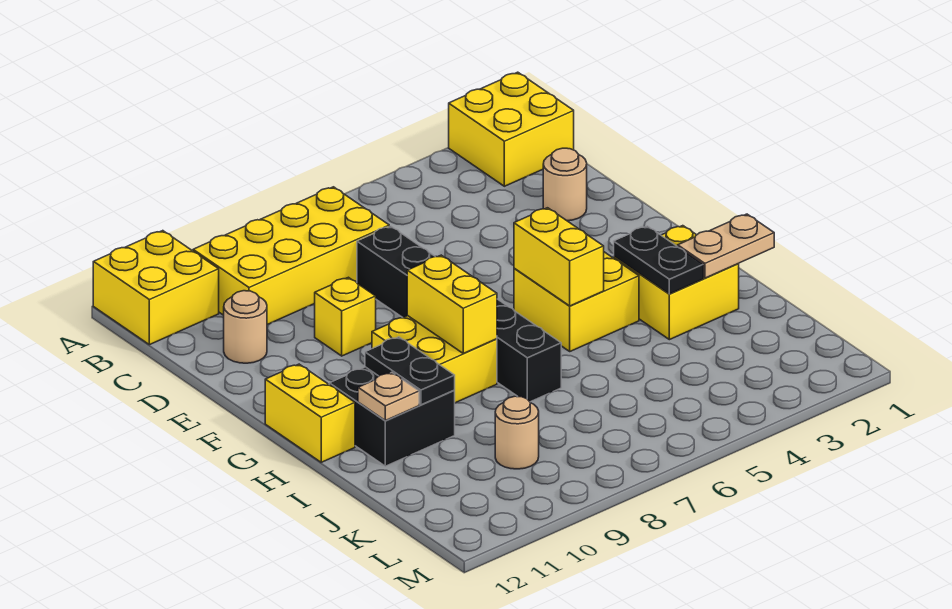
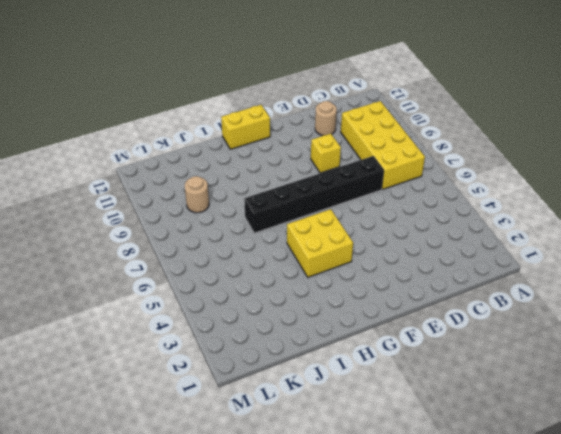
none -> yellow 2x2 brick [449,72,574,186]
none -> yellow 2x2 brick [93,231,219,345]
none -> tan 1x1 round brick [543,148,587,221]

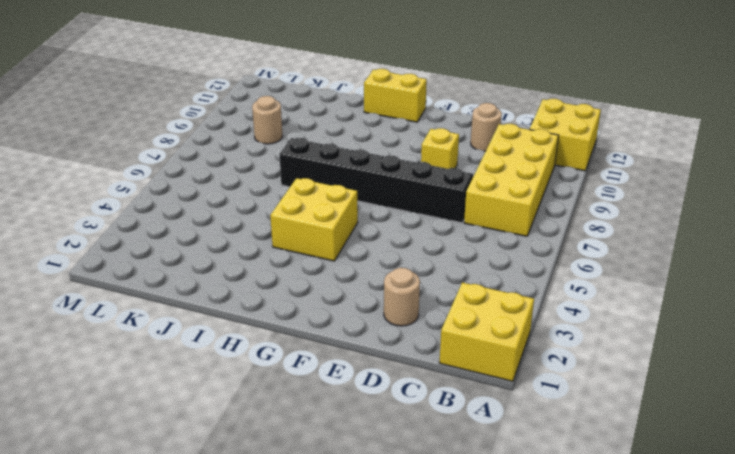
none -> yellow 2x2 brick [372,316,497,403]
none -> yellow 2x2 brick [614,226,739,340]
none -> black 2x2 brick [329,367,455,466]

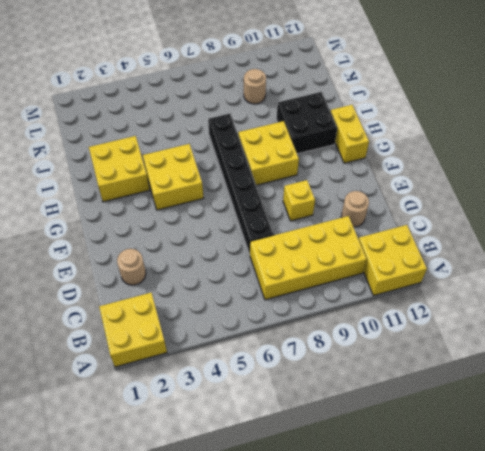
none -> yellow 1x2 brick [514,208,604,306]
none -> yellow 1x2 brick [407,255,497,353]
none -> black 1x2 plate [614,226,703,294]

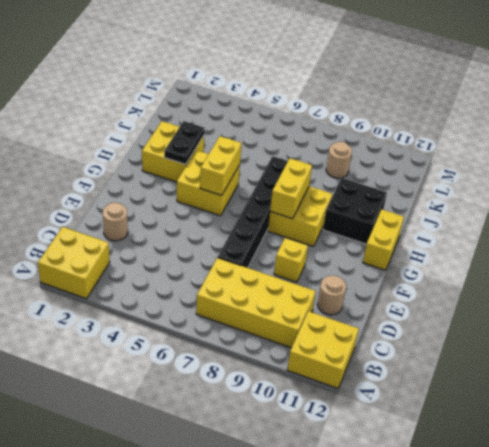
none -> black 1x2 plate [365,337,455,405]
none -> tan 1x2 plate [678,214,774,278]
none -> tan 1x1 plate [358,372,419,421]

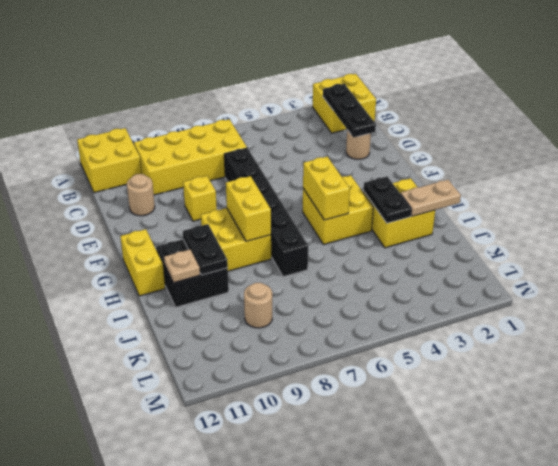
black 1x3 plate [323,84,376,137] -> none

